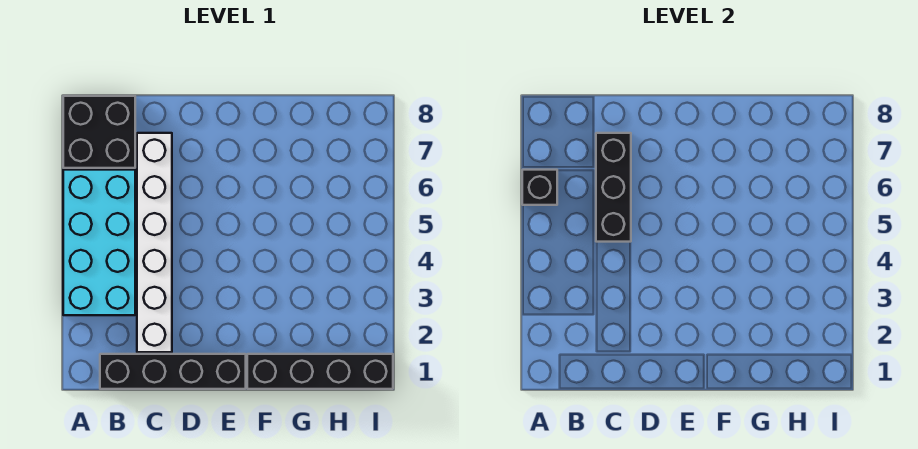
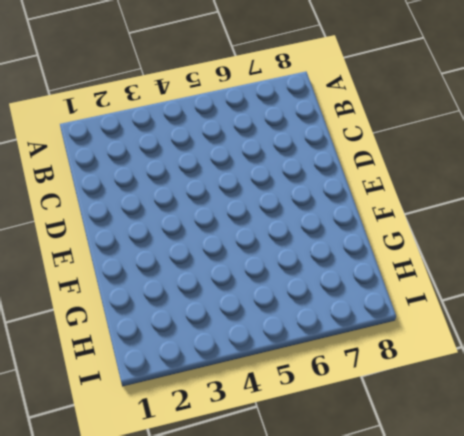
none -> cyan 2x4 brick [63,170,135,315]
none -> black 2x2 brick [63,96,135,168]

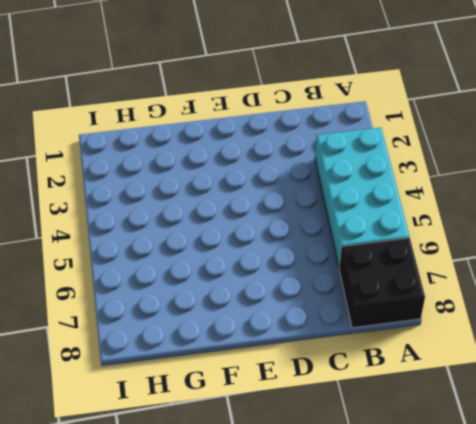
none -> black 1x4 brick [100,354,246,389]
none -> white 1x6 brick [137,133,172,352]

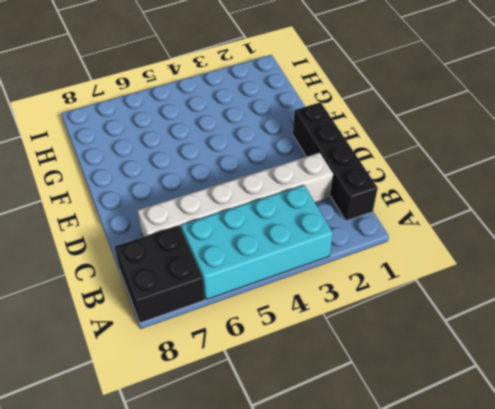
none -> black 1x4 brick [247,354,393,389]
none -> black 1x1 brick [522,170,557,205]

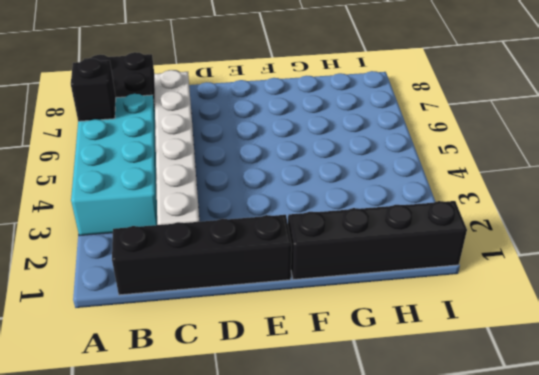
none -> black 1x3 brick [596,133,631,242]

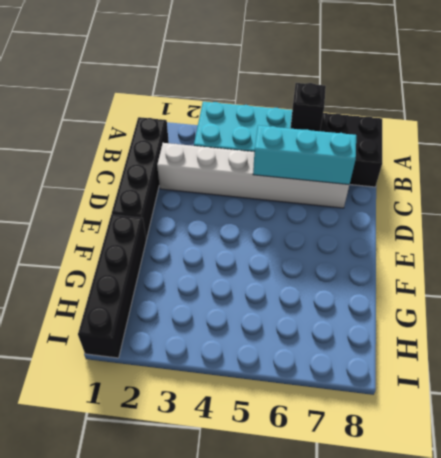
cyan 1x3 brick [253,125,356,185] -> black 1x3 brick [596,133,631,242]

